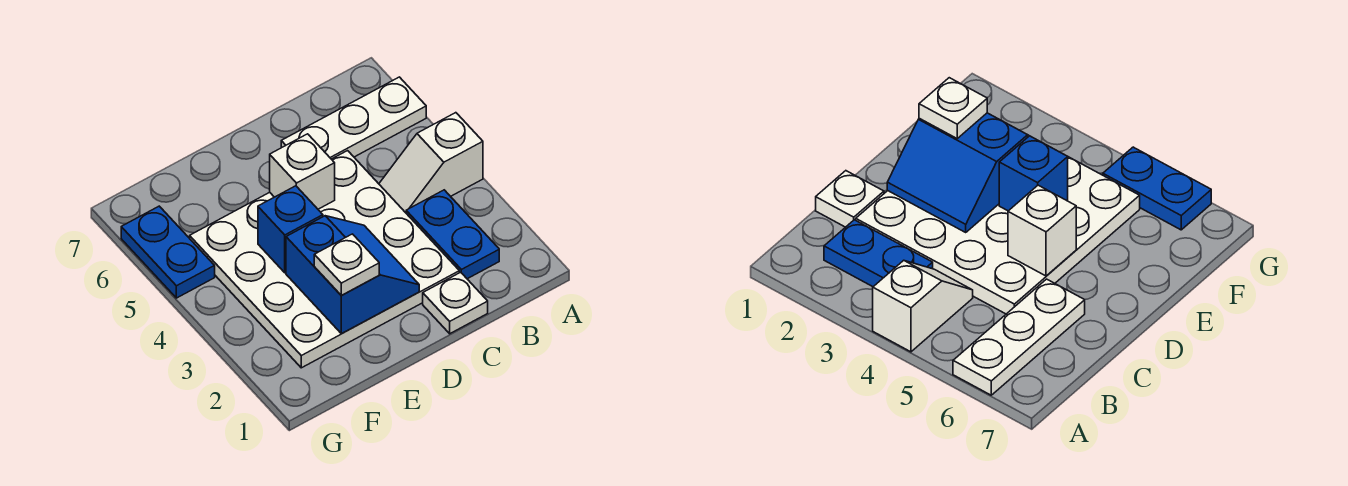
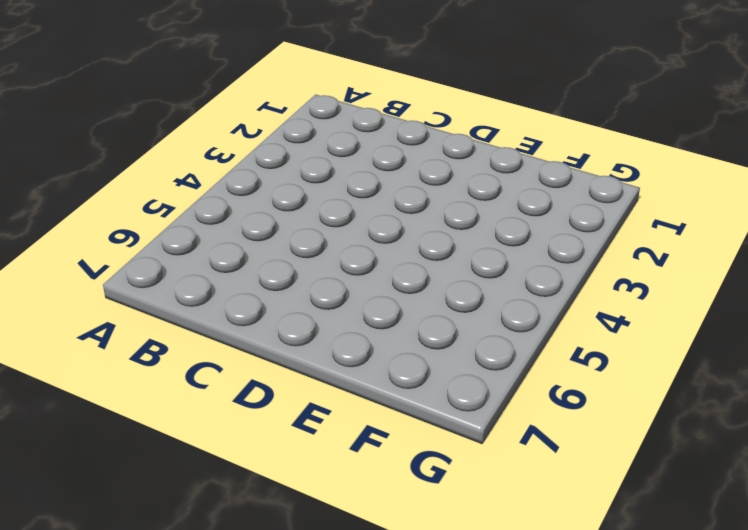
none -> white 1x2 slope [379,113,483,213]
none -> white 1x3 plate [281,77,426,159]

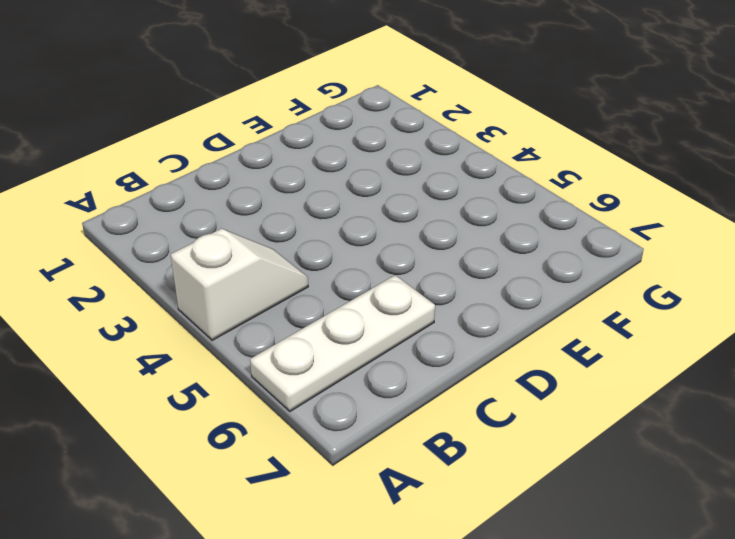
none -> blue 1x2 plate [406,190,499,279]
none -> white 1x1 plate [423,272,488,334]

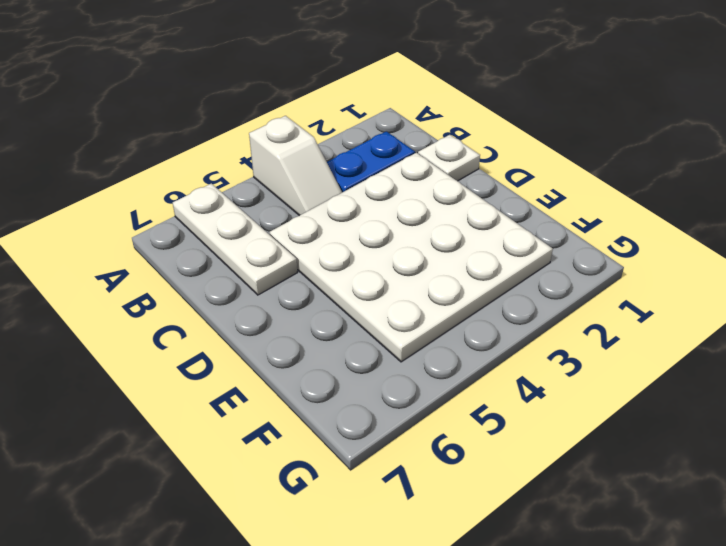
none -> blue 1x2 plate [121,206,215,298]
none -> blue 2x2 slope [286,216,419,334]

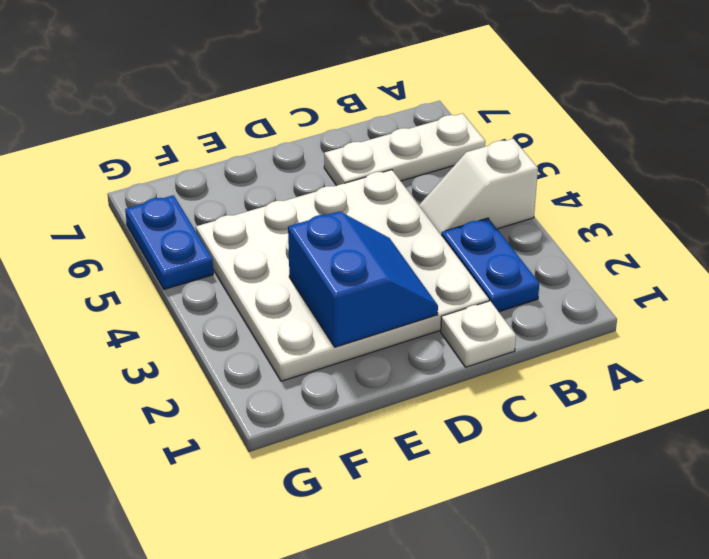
none -> white 1x1 brick [270,134,335,209]
none -> blue 1x1 brick [258,186,323,273]

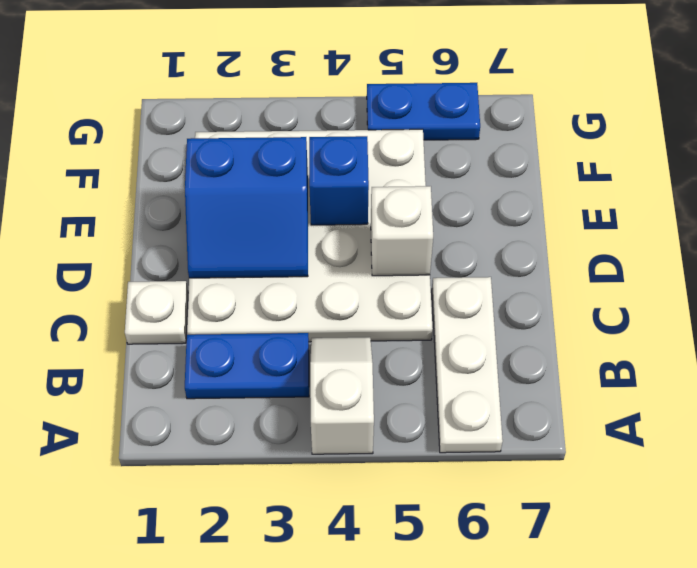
none -> white 1x1 plate [314,234,379,295]

